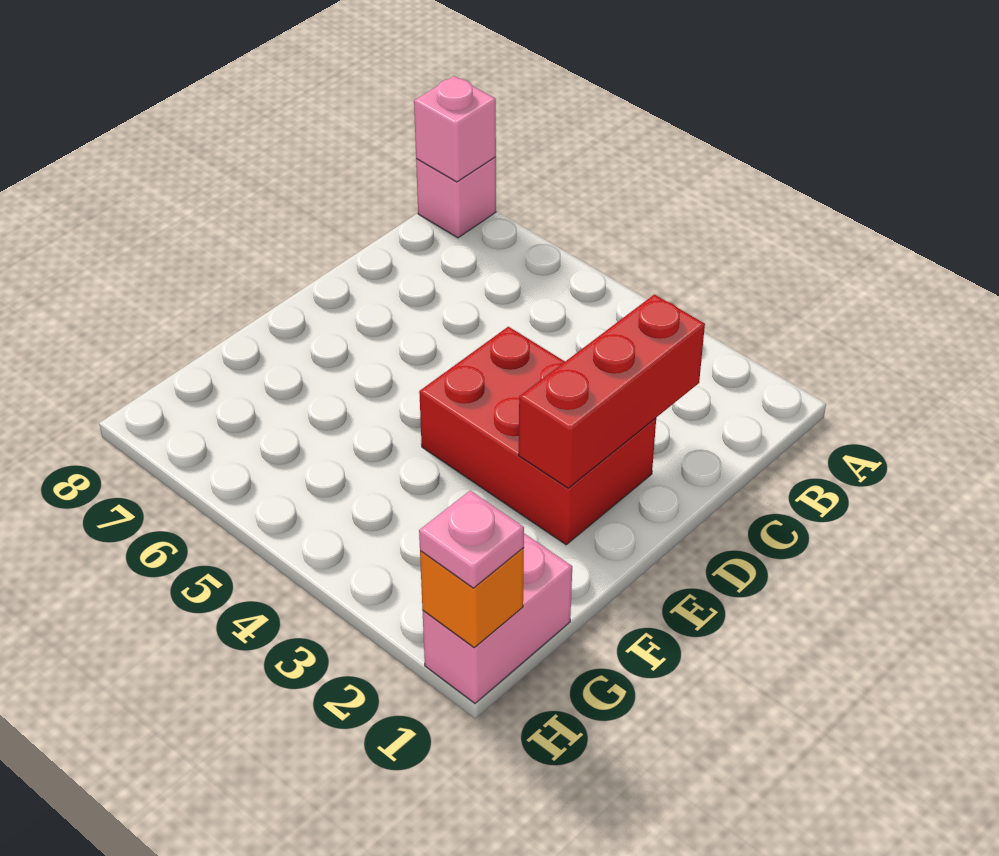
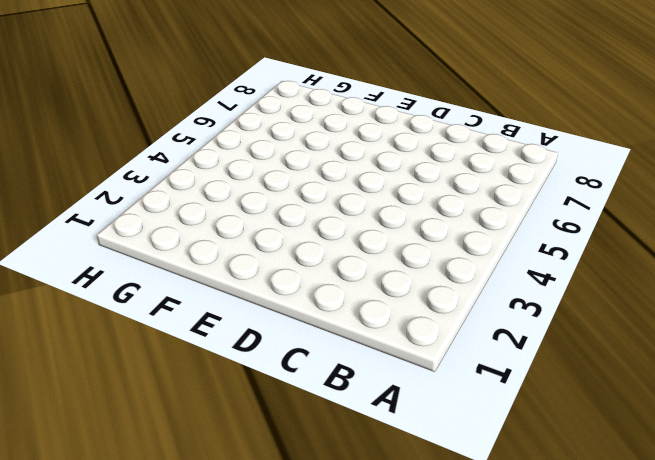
none -> pink 1x1 brick [416,157,496,238]
none -> red 2x3 brick [419,327,656,545]

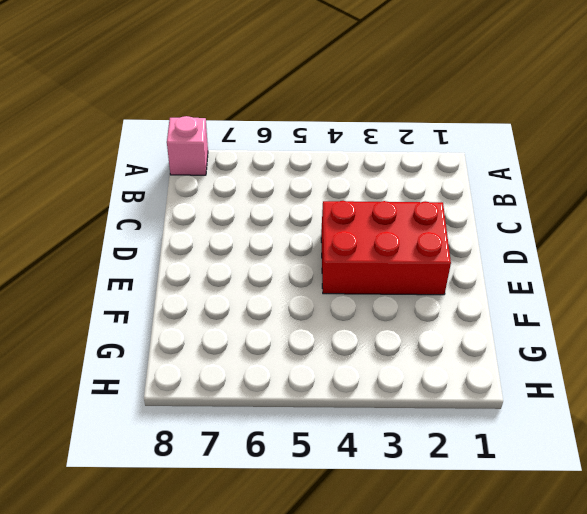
none -> pink 1x2 brick [423,533,572,703]
none -> pink 1x1 brick [414,76,496,182]

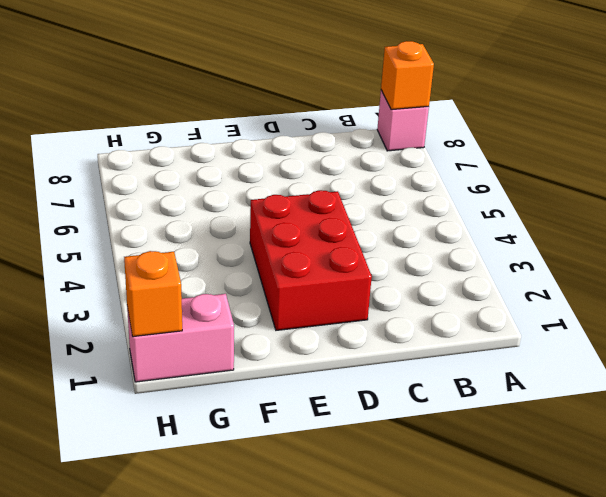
orange 1x1 brick [381,41,434,110] -> pink 1x1 brick [414,76,496,182]
none -> red 1x3 brick [519,294,705,488]
none -> pink 1x1 plate [419,491,524,588]

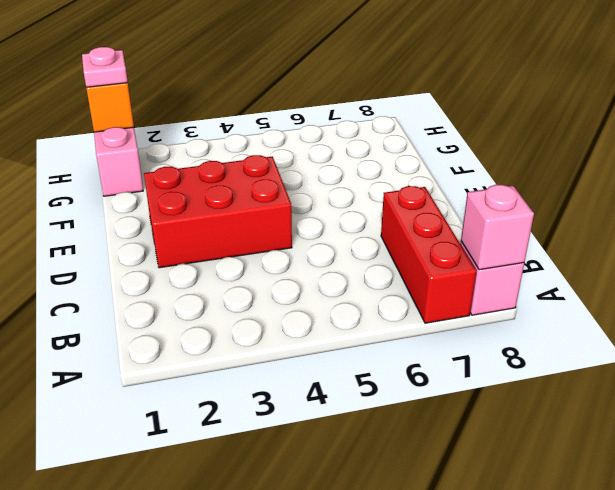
red 1x3 brick [381,186,476,323] -> red 1x3 brick moved to [519,294,705,488]

